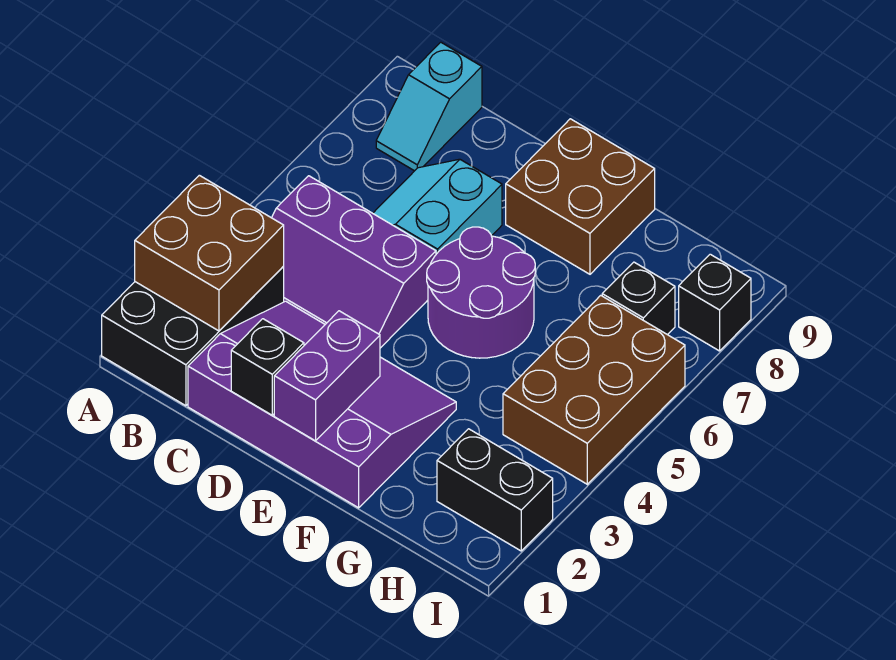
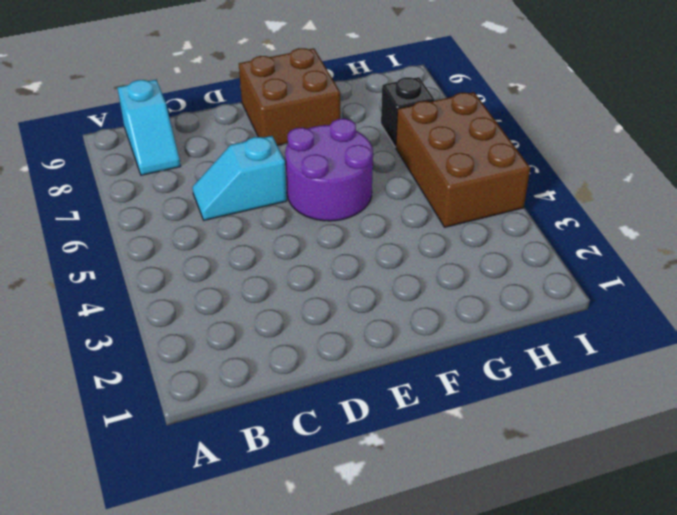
cyan 1x2 slope [192,136,287,220] -> cyan 2x2 slope [373,159,502,254]
none -> black 2x3 brick [102,267,284,406]
none -> purple 2x3 slope [272,176,436,348]
none -> purple 3x4 slope [188,301,456,508]

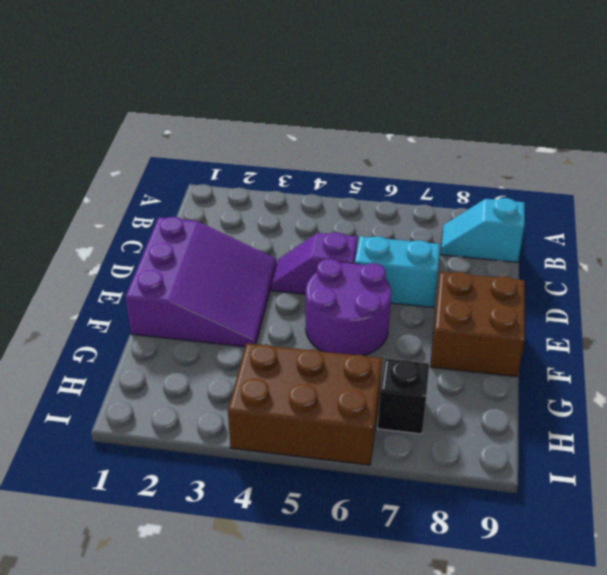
purple 3x3 slope [125,217,277,347] -> purple 3x4 slope [188,301,456,508]
purple 1x2 slope [272,232,357,294] -> purple 2x3 slope [272,176,436,348]
none -> black 2x3 brick [102,267,284,406]
none -> black 1x2 brick [437,429,553,551]
none -> black 1x1 brick [679,254,751,351]

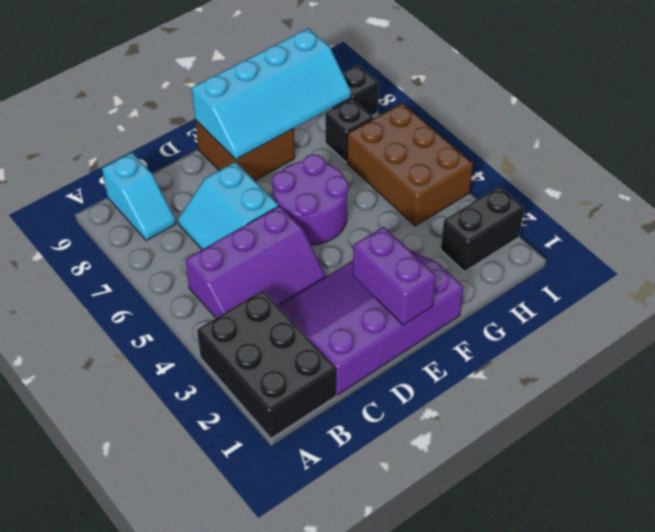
cyan 2x4 slope [192,28,351,159] -> none
none -> brown 2x2 brick [135,175,284,331]
none -> black 1x1 brick [231,319,304,415]

